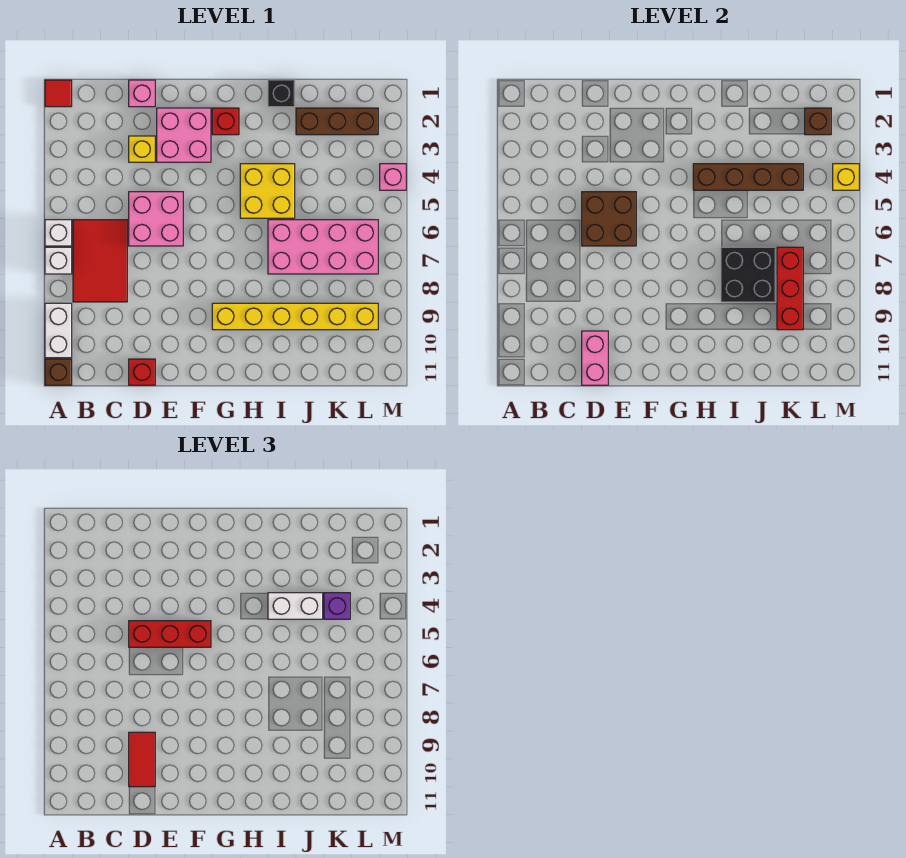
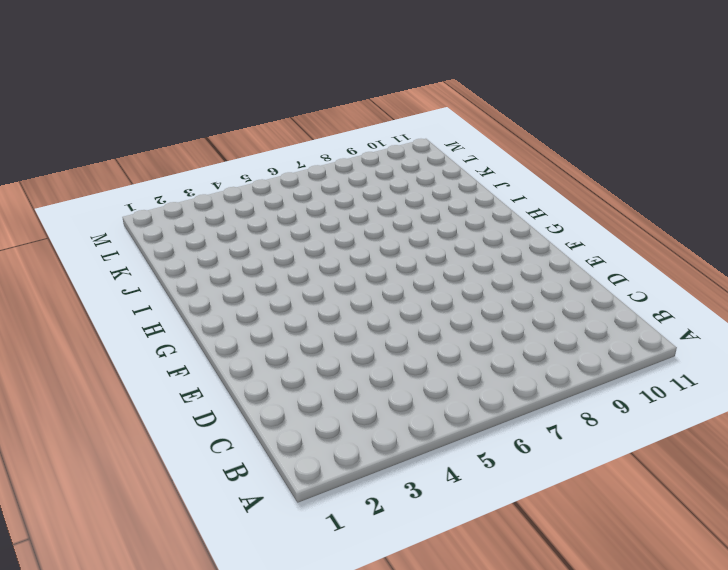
none -> red 1x1 tile [45,80,72,107]
none -> white 1x1 brick [45,220,72,246]
none -> white 1x1 brick [45,247,72,274]

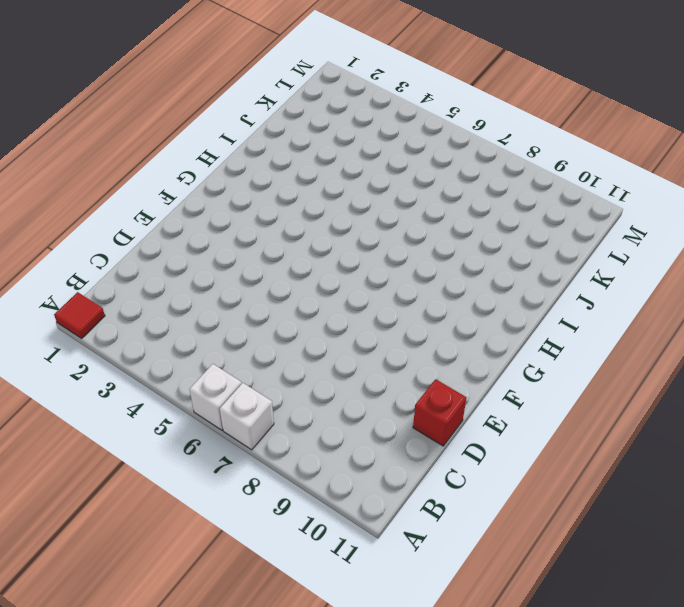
none -> white 1x2 brick [45,303,72,358]
none -> brown 1x1 brick [45,359,72,385]
none -> red 2x3 tile [73,220,127,302]

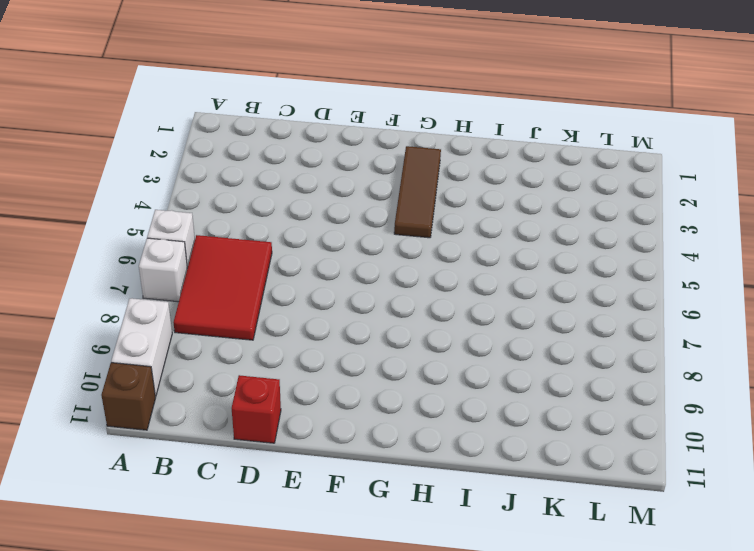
brown 1x3 tile [394,146,441,238] -> red 1x1 brick [212,108,239,135]
none -> red 1x1 tile [45,80,72,107]
none -> pink 1x1 brick [129,80,155,107]
none -> yellow 1x1 brick [129,136,155,162]

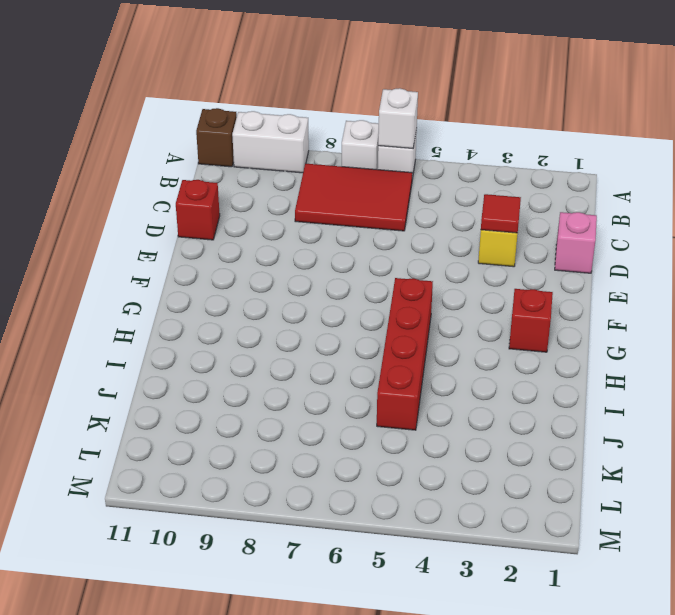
white 1x1 brick [378,88,418,149] -> none
red 1x1 tile [481,194,521,233] -> red 1x1 tile moved to [45,80,72,107]
red 1x4 brick [377,278,433,430] -> yellow 2x2 brick [240,164,295,218]
none -> pink 2x2 brick [129,192,183,246]
none -> pink 2x2 brick [157,108,211,162]
none -> yellow 1x6 brick [212,303,378,330]

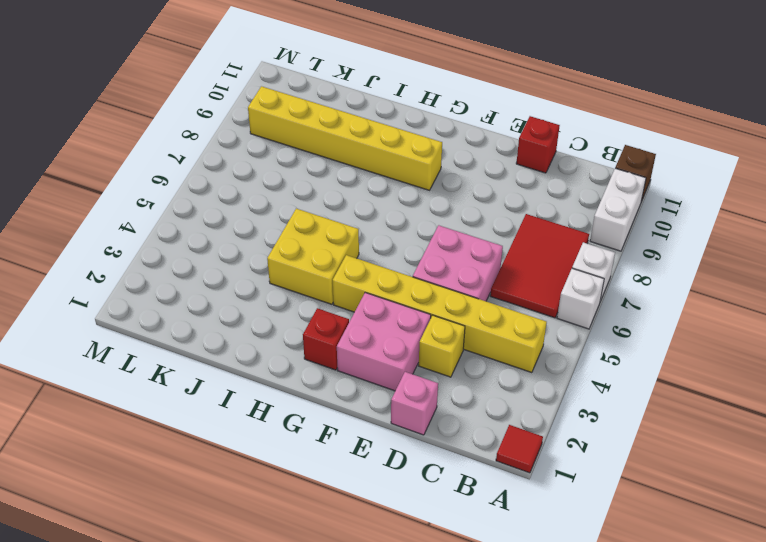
yellow 1x6 brick [333,255,547,373] -> none
none -> black 1x1 brick [268,80,295,107]
none -> pink 2x4 brick [268,220,378,274]
none -> brown 1x3 brick [296,108,378,135]

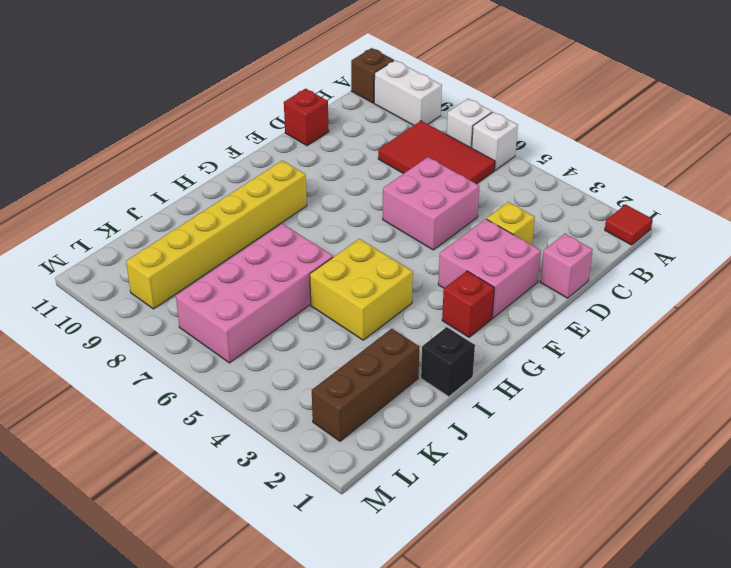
none -> pink 1x1 brick [380,164,406,190]
none -> brown 2x2 brick [582,192,636,246]
none -> pink 1x2 brick [582,331,608,385]

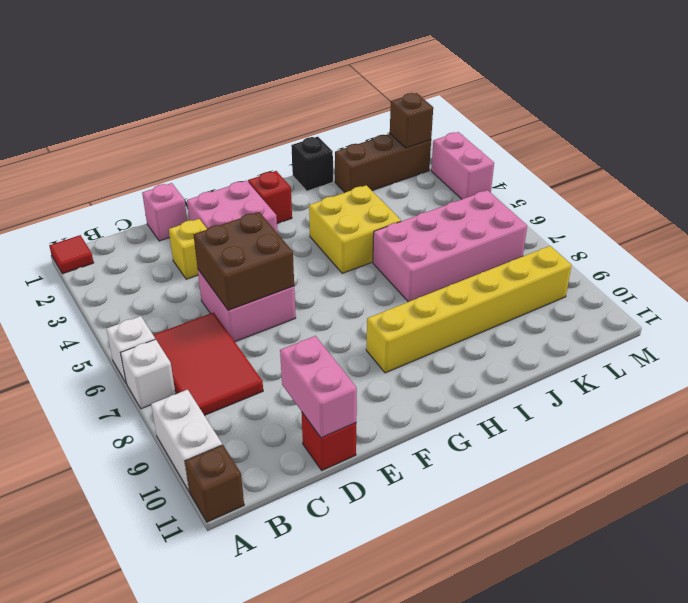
pink 1x2 brick [431,132,494,199] -> pink 1x1 brick [380,164,406,190]
none -> brown 1x4 brick [693,164,803,190]
none -> black 2x2 brick [721,247,776,302]
none -> red 1x3 brick [777,247,803,330]

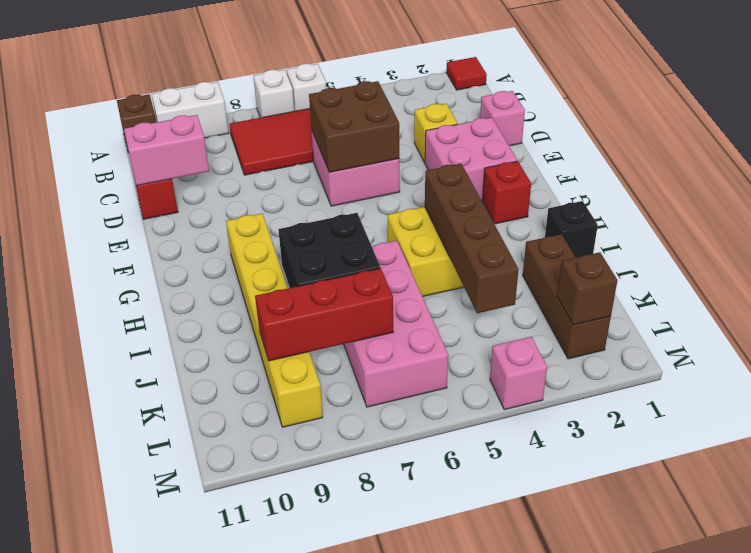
none -> yellow 1x1 brick [833,164,859,190]
none -> red 1x3 brick [129,621,211,647]
none -> red 1x2 tile [129,732,155,787]

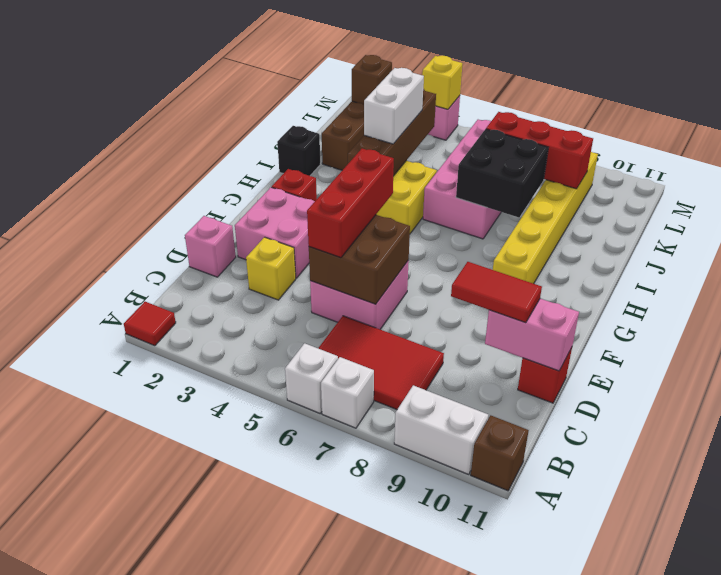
none -> purple 1x1 brick [324,593,350,619]

